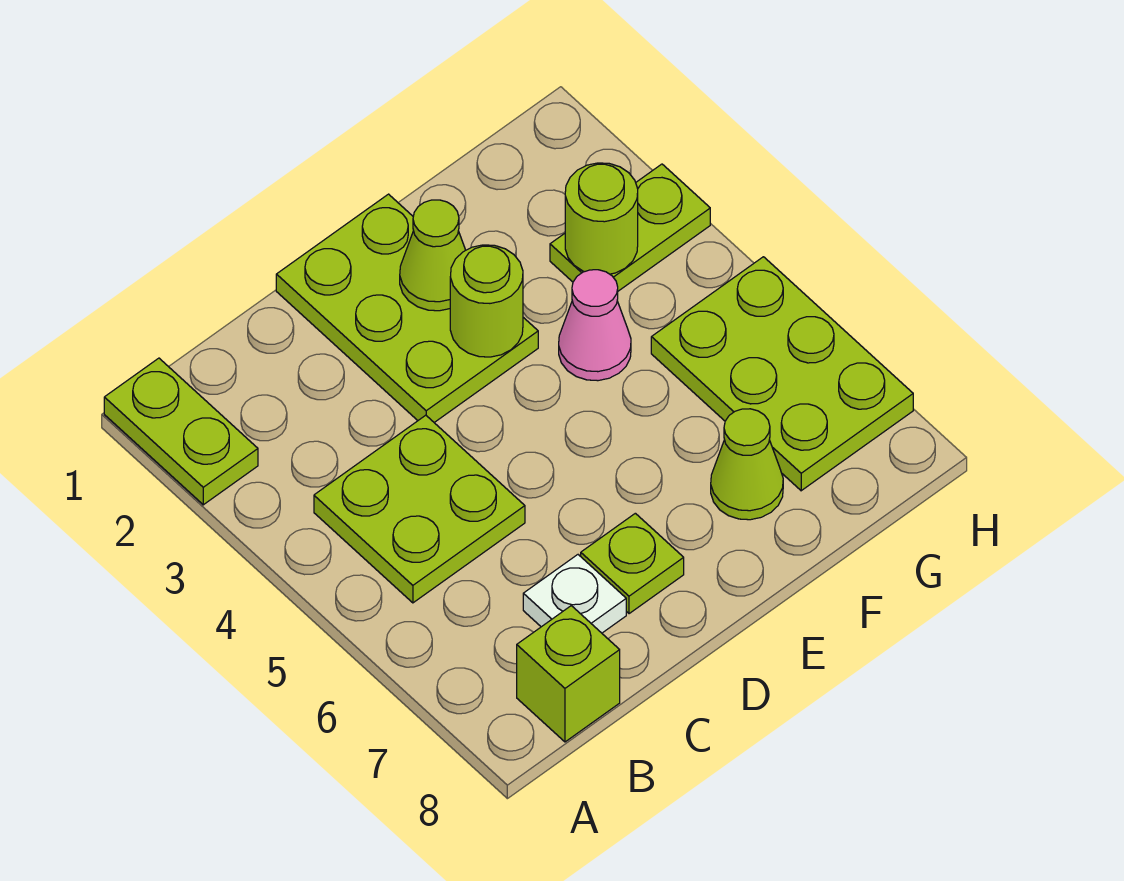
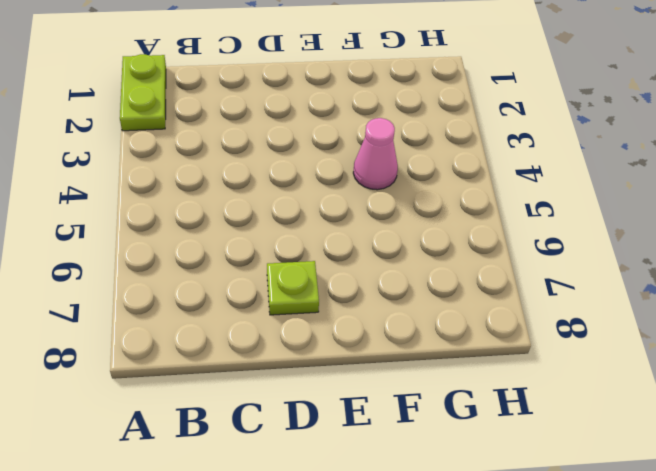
none -> lime 2x2 plate [314,415,525,603]
none -> lime 1x1 brick [517,606,620,742]
none -> white 1x1 plate [523,555,626,633]

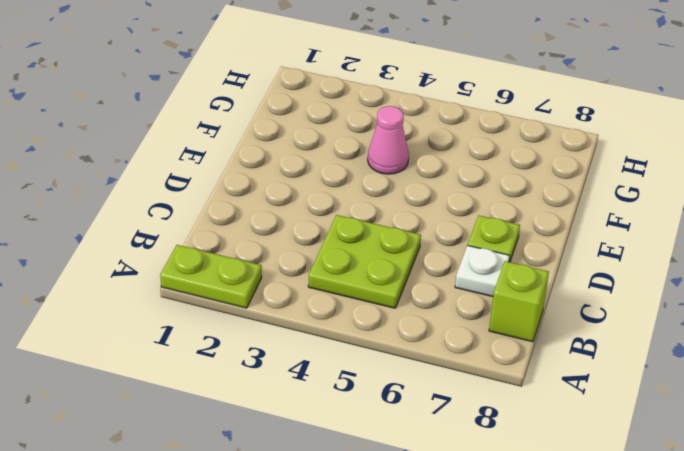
none -> lime 2x3 plate [276,194,538,422]
none -> lime 1x1 cone [711,409,783,520]
none -> lime 1x2 plate [550,164,710,291]

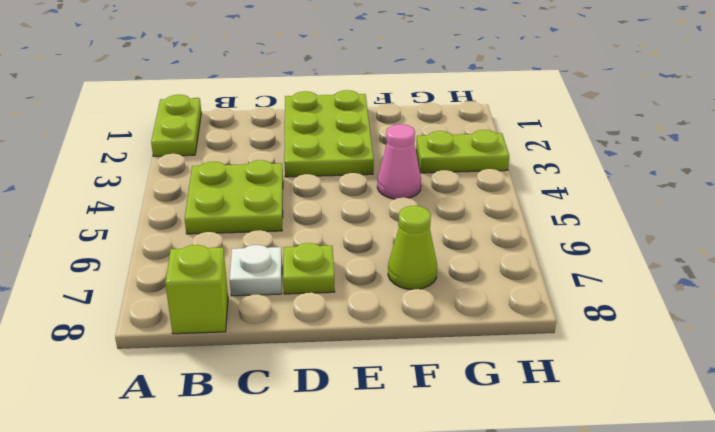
none -> lime 2x3 plate [651,257,913,491]
none -> lime 1x1 cone [400,200,466,311]
none -> lime 1x1 round brick [450,245,523,357]

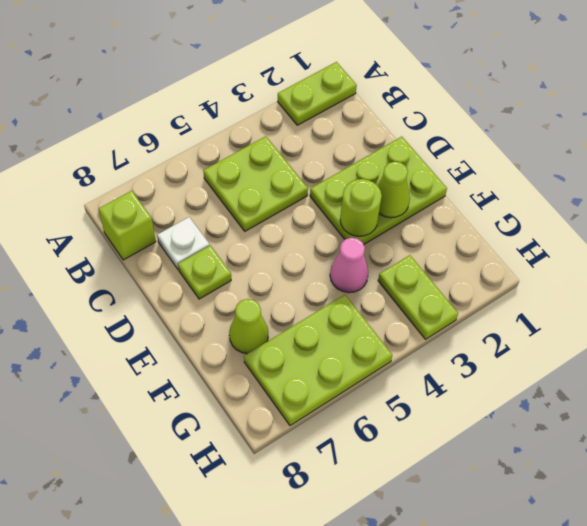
none -> lime 1x1 round brick [565,163,638,274]

